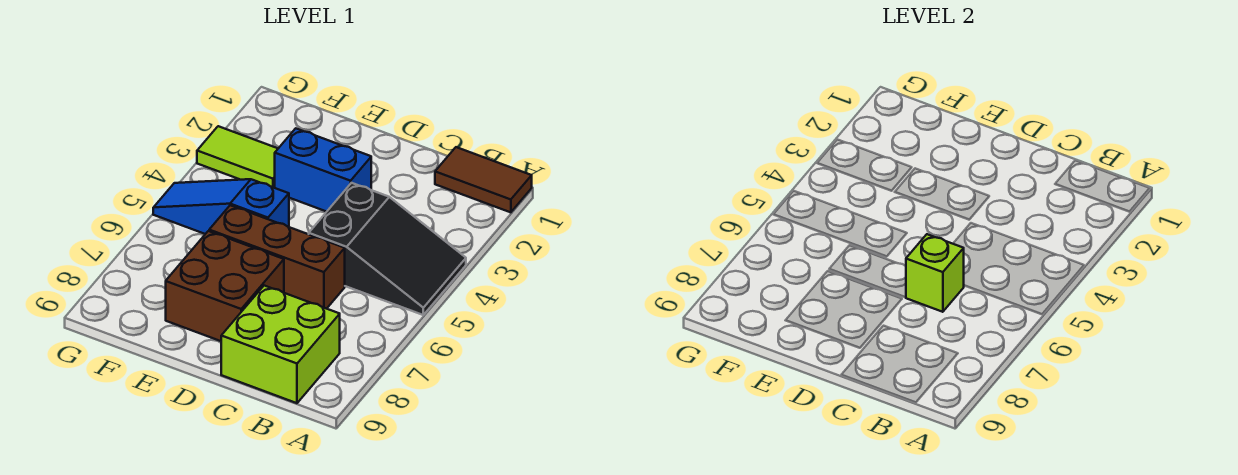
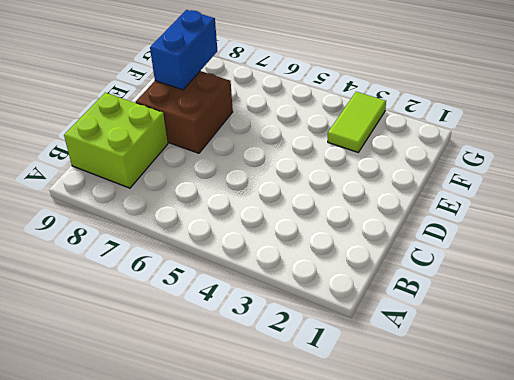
blue 1x2 brick [150,10,217,90] -> blue 1x2 brick moved to [275,128,371,212]
none -> brown 1x2 tile [435,147,532,212]
none -> black 2x3 slope [309,183,466,315]

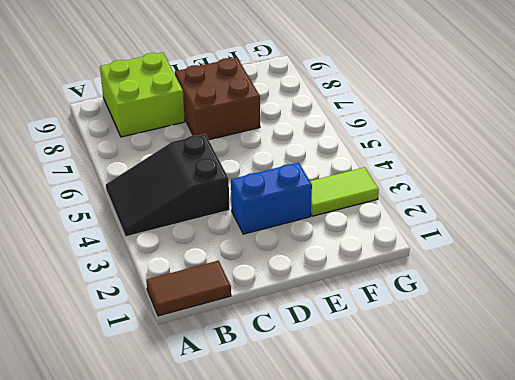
none -> brown 1x3 brick [209,205,345,309]
none -> blue 1x3 slope [153,179,289,234]

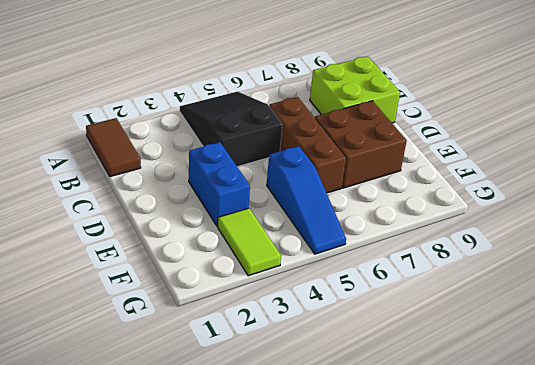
none -> lime 1x1 brick [906,234,964,312]

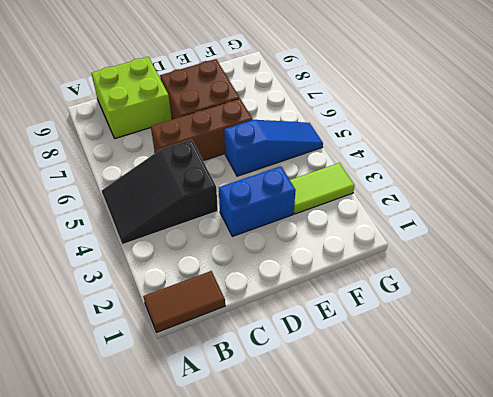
none -> lime 1x1 brick [906,234,964,312]

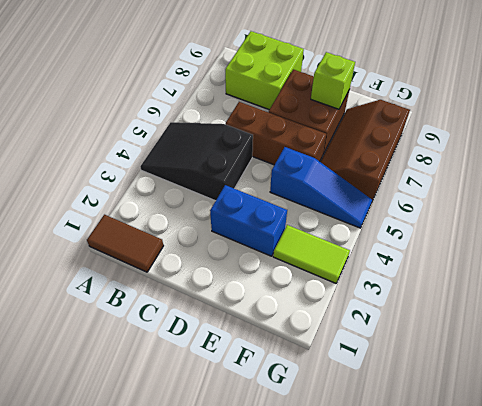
lime 1x1 brick [311,52,355,109] -> lime 1x1 brick moved to [906,234,964,312]
brown 2x3 slope [320,100,410,200] -> none

